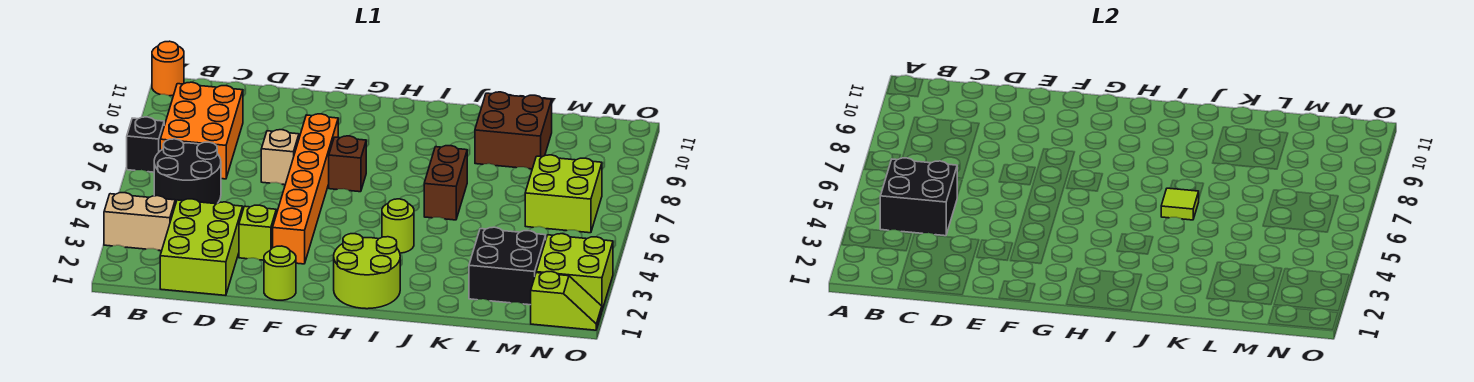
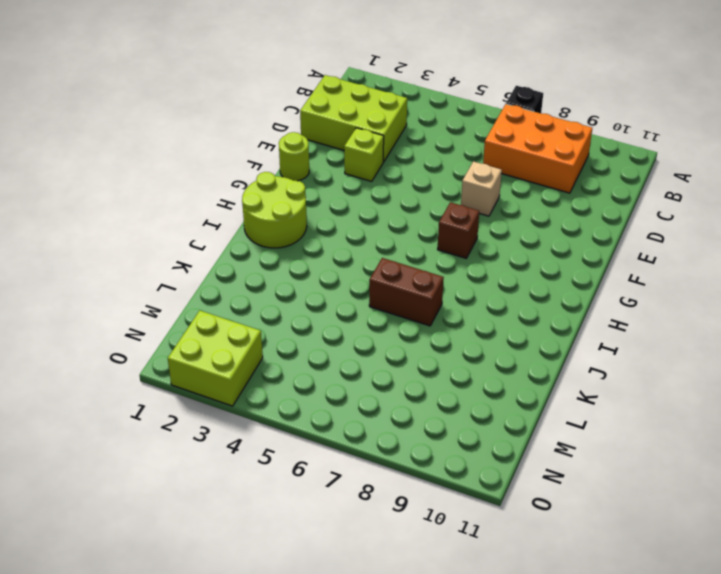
none -> tan 1x2 brick [104,193,175,251]
none -> orange 1x1 round brick [152,41,184,96]
none -> black 2x2 round brick [154,139,221,204]

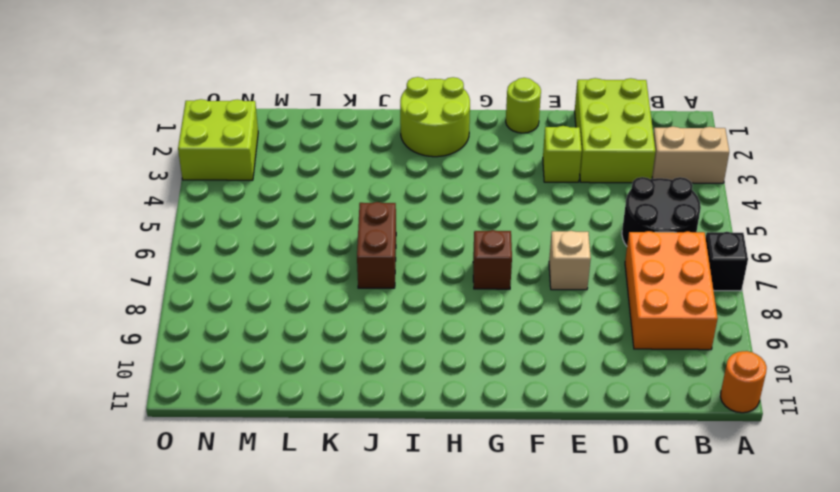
none -> orange 1x6 brick [273,114,338,264]
none -> lime 1x1 round brick [382,199,414,253]
none -> brown 2x2 brick [475,92,552,169]

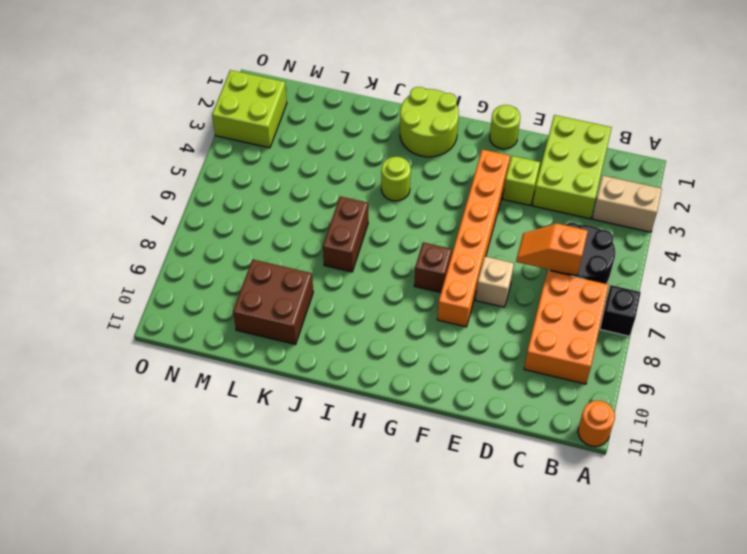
orange 1x2 slope [516,224,588,276] -> none
none -> black 2x2 brick [469,227,546,305]
none -> lime 2x2 brick [525,155,602,233]
none -> lime 1x2 slope [531,272,602,330]

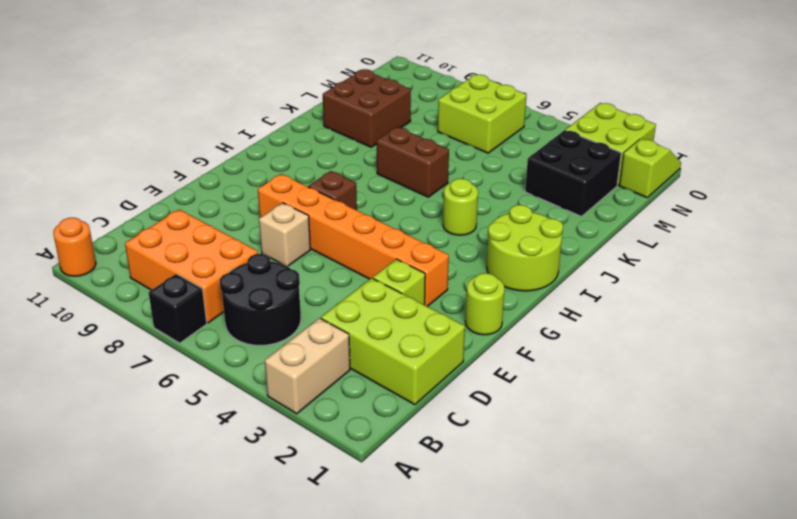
none -> black 2x2 brick [880,158,957,236]
none -> lime 1x1 tile [1161,188,1199,220]

